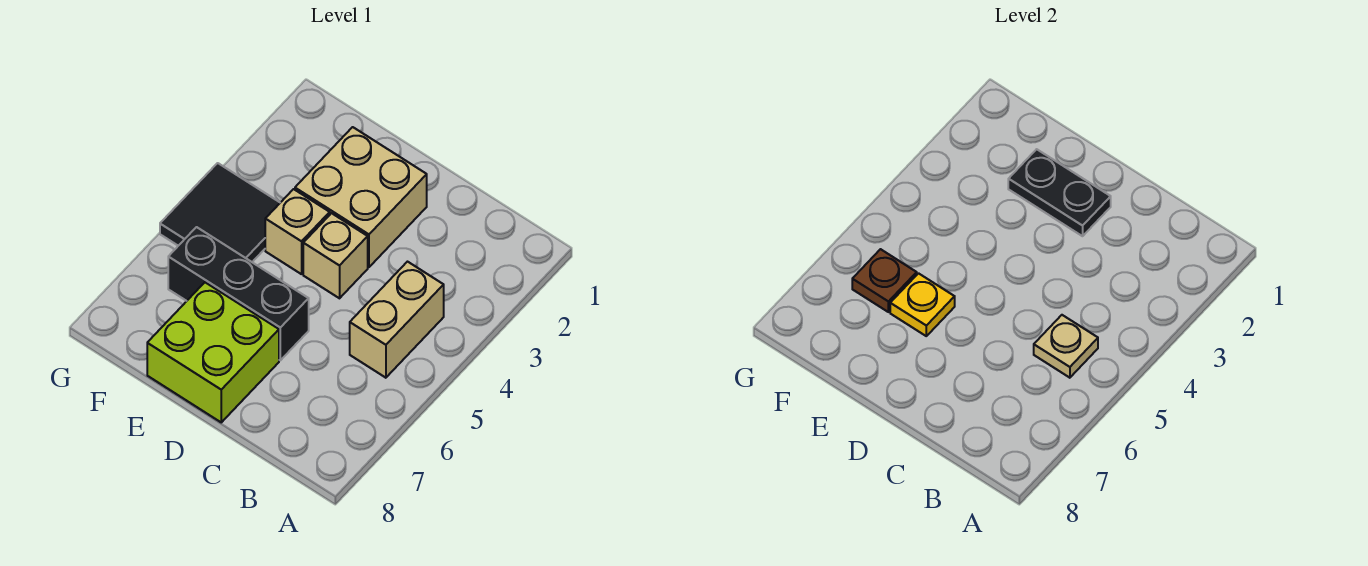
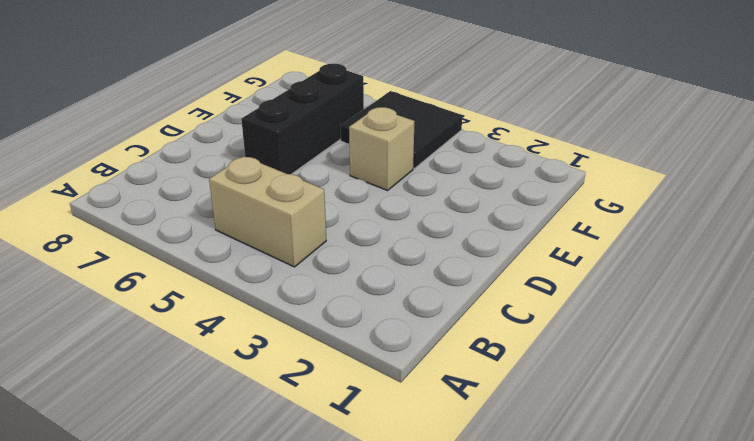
none -> tan 2x2 brick [295,127,427,267]
none -> tan 1x1 brick [303,213,368,298]

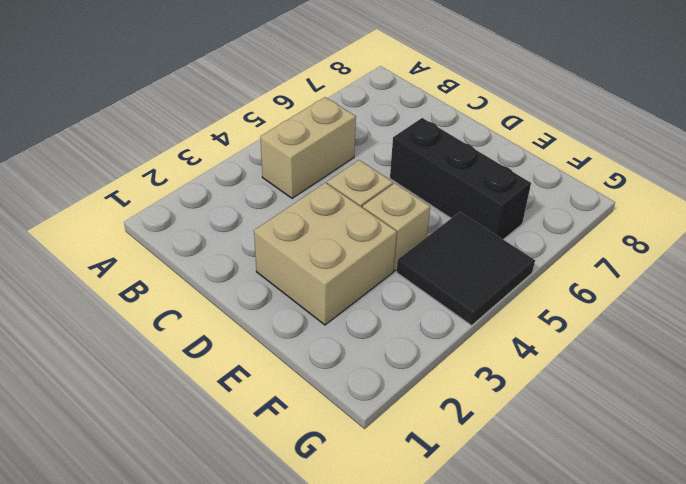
none -> lime 2x2 brick [147,282,279,422]
none -> tan 1x1 plate [1034,315,1098,378]

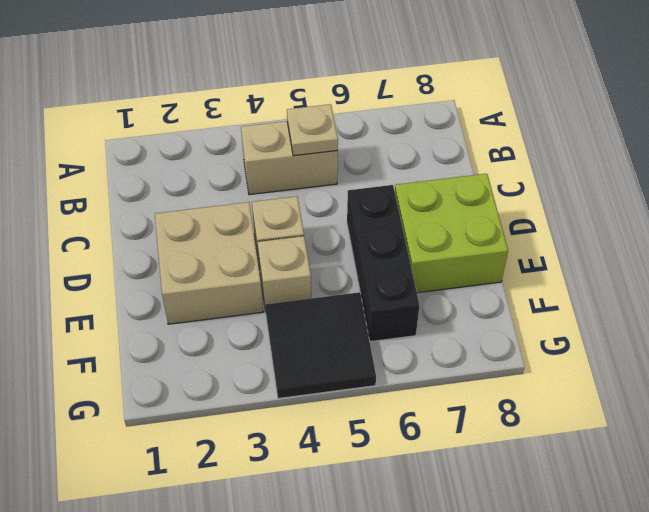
none -> black 1x2 plate [1008,149,1111,236]
none -> yellow 1x1 plate [890,273,955,336]

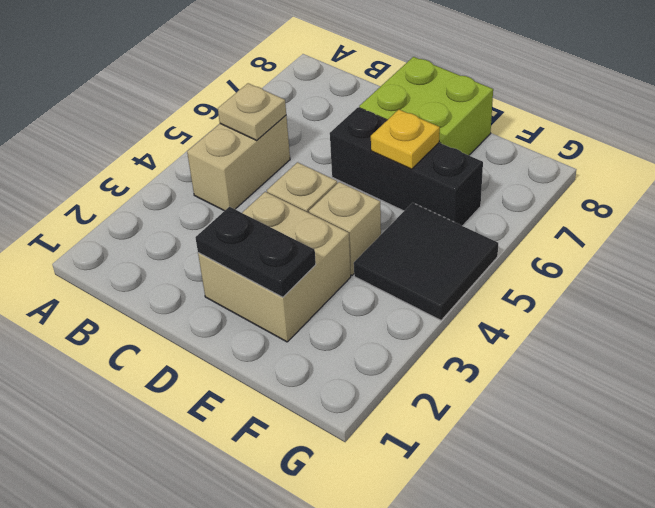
none -> brown 1x1 plate [852,249,917,312]

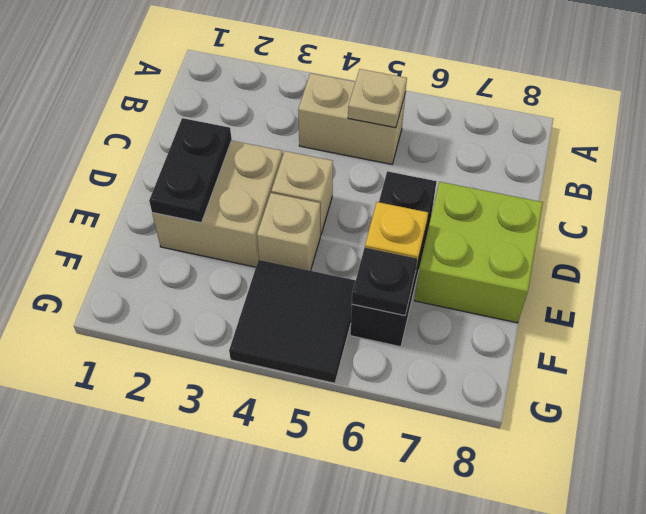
black 1x1 plate [352,248,418,315] -> brown 1x1 plate [852,249,917,312]

